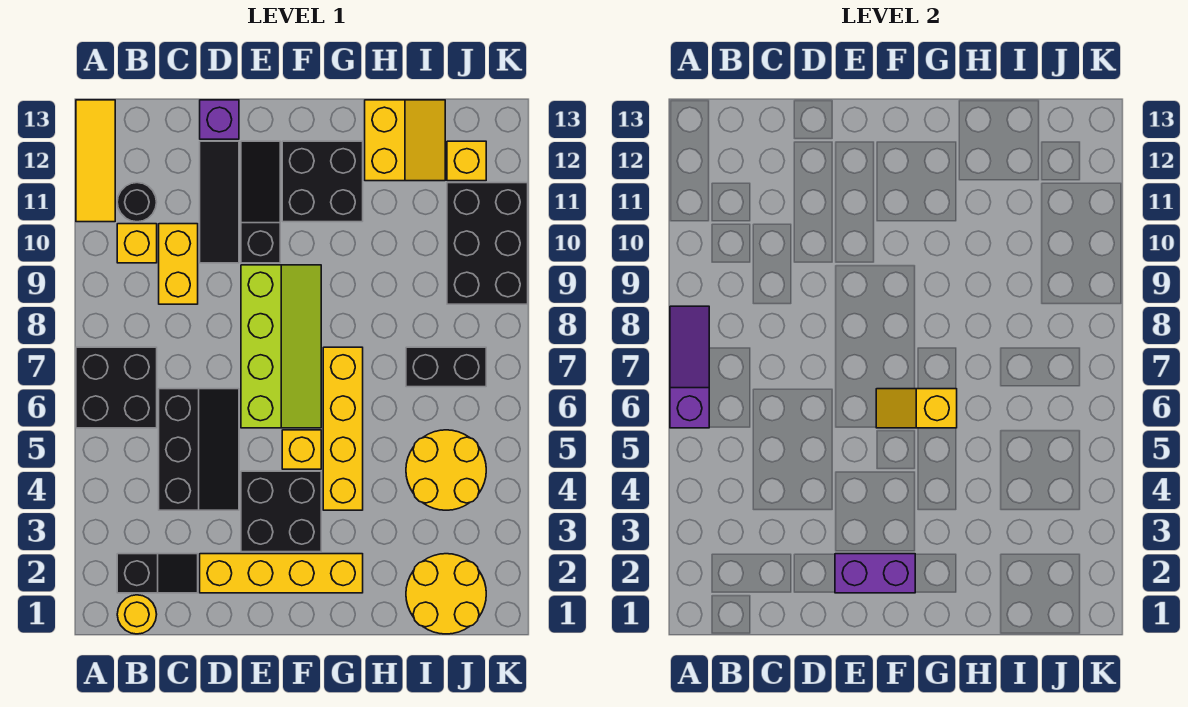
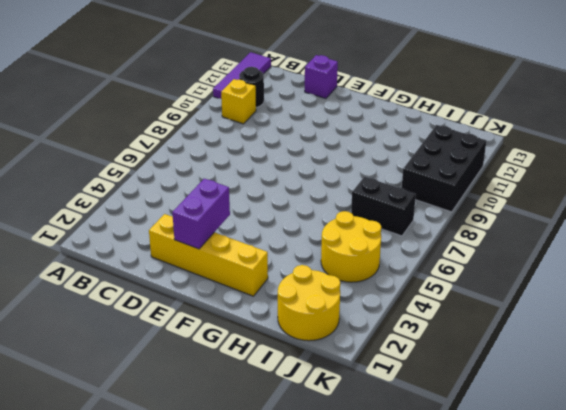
purple 1x3 tile [213,52,271,99] -> yellow 1x3 tile [76,100,115,222]
purple 1x2 brick [172,179,230,249] -> purple 1x2 brick turned to [835,554,915,593]
none -> black 2x2 brick [76,347,157,428]
none -> yellow 1x1 round brick [117,595,157,634]
none -> black 1x2 slope [117,554,198,593]

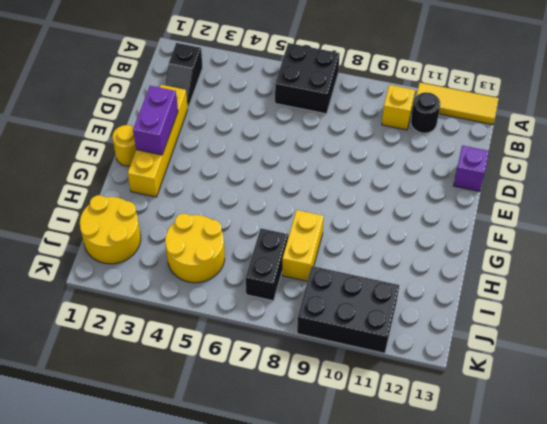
yellow 1x1 round brick [112,125,136,166] -> yellow 1x1 round brick moved to [117,595,157,634]
yellow 1x2 brick [282,210,324,281] -> yellow 1x2 brick turned to [159,224,198,304]
none -> black 2x3 slope [159,389,239,510]
none -> black 1x3 tile [200,141,239,263]
none -> black 2x2 brick [241,471,321,552]

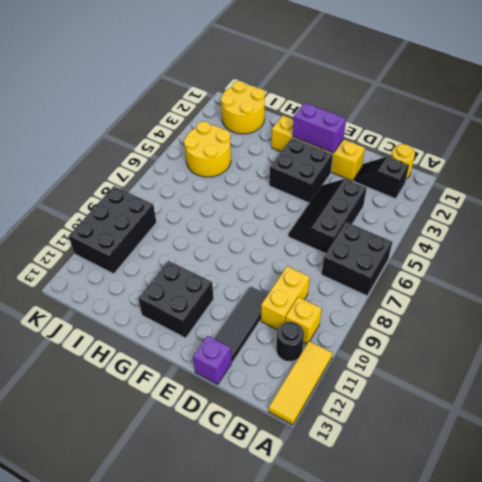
none -> lime 2x4 slope [241,265,321,428]
none -> black 1x3 slope [241,141,280,263]
none -> yellow 1x1 brick [282,430,321,469]

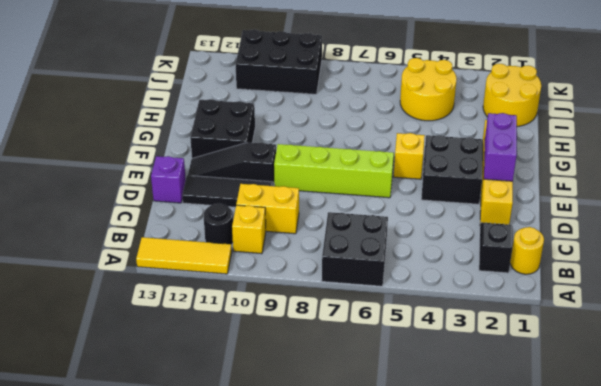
none -> black 2x3 slope [159,389,239,510]
none -> yellow 1x4 brick [323,347,363,510]
none -> yellow 2x2 slope [365,100,445,181]

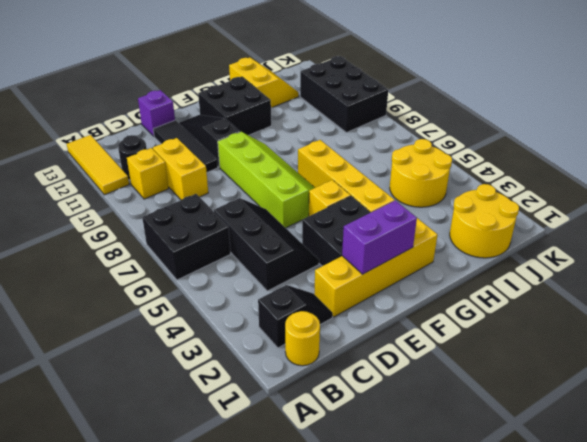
none -> black 1x2 brick [406,347,486,387]
none -> yellow 1x1 brick [447,141,486,181]
none -> purple 1x3 slope [670,306,709,428]

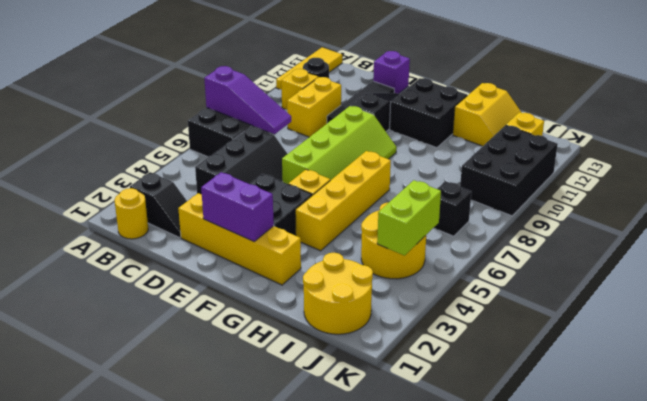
purple 1x3 slope [204,66,291,134] -> purple 1x3 slope turned to [670,306,709,428]
lime 1x2 brick [377,180,441,255] -> none
black 1x1 brick [434,181,471,236] -> black 1x2 brick [406,347,486,387]
none -> yellow 1x2 slope [876,389,957,428]

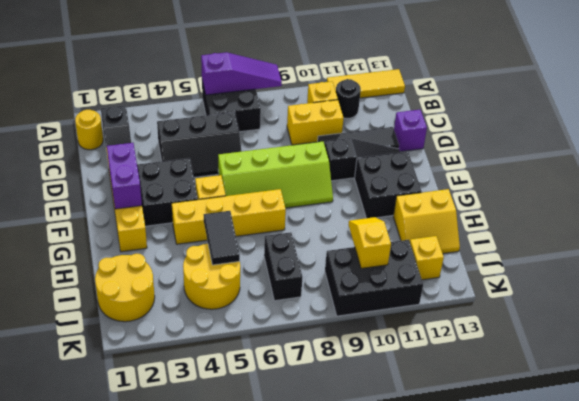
black 1x2 tile [203,211,240,265] -> none
yellow 1x2 slope [349,217,391,269] -> yellow 1x2 slope moved to [876,389,957,428]

